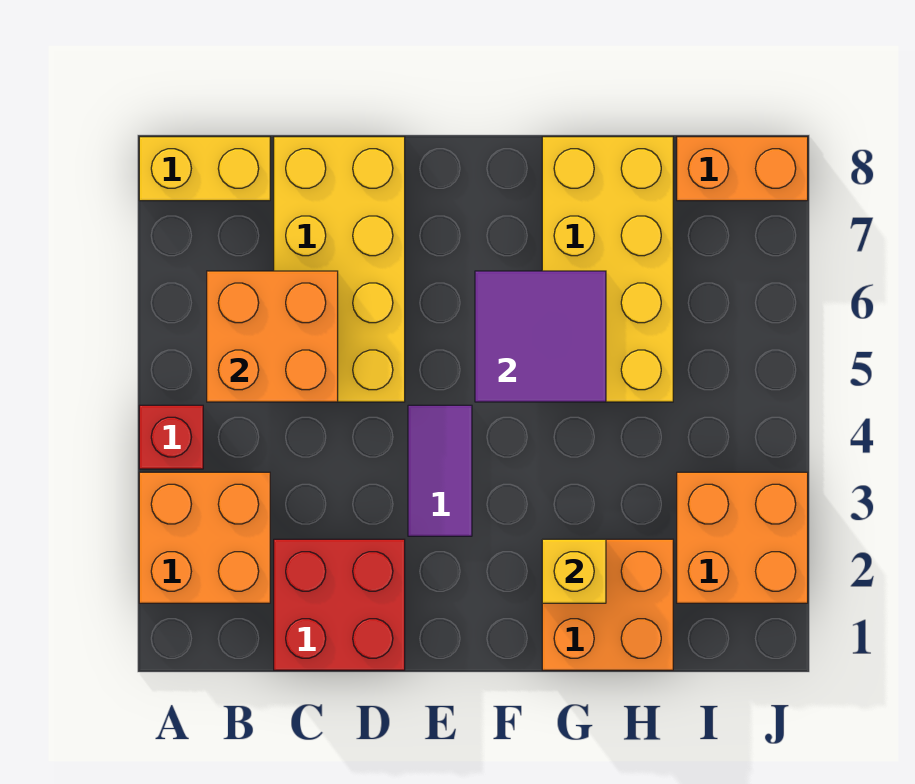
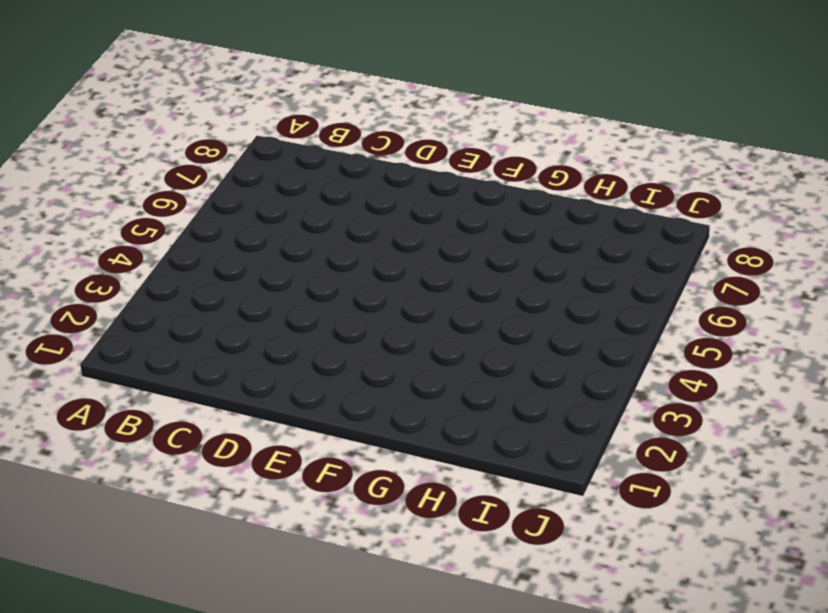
none -> orange 2x2 brick [139,472,270,603]
none -> red 1x1 brick [139,405,203,469]
none -> yellow 1x2 brick [139,137,270,201]

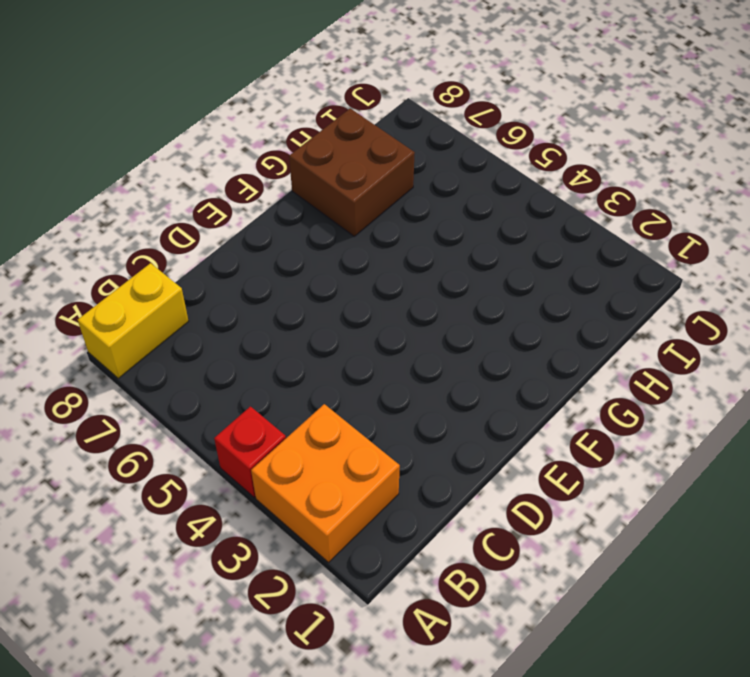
brown 2x2 brick [289,108,415,236] -> yellow 2x4 brick [542,137,673,402]
none -> red 2x2 brick [274,539,405,670]
none -> yellow 2x4 brick [274,137,405,402]
none -> purple 1x2 tile [408,405,472,536]

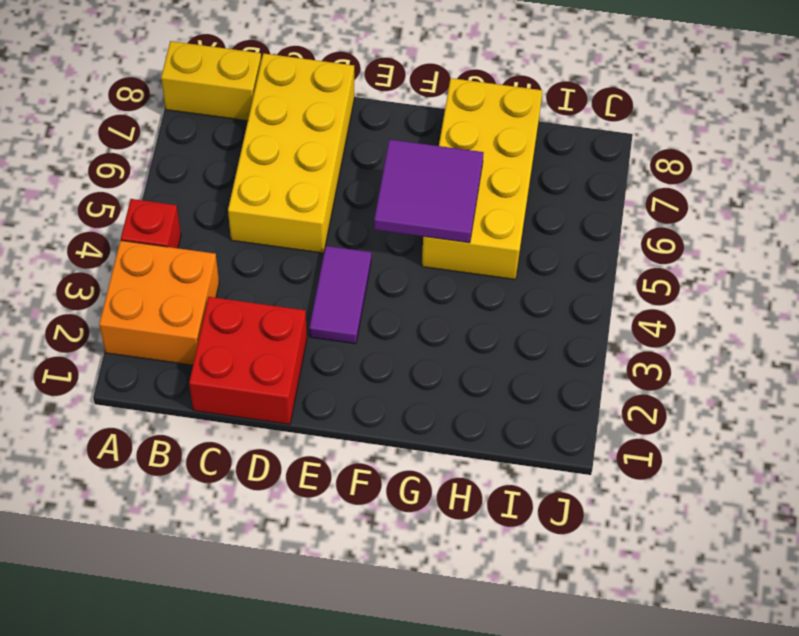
none -> orange 2x2 brick [542,539,673,670]
none -> orange 2x2 brick [677,472,808,603]
none -> orange 1x2 brick [677,137,808,201]

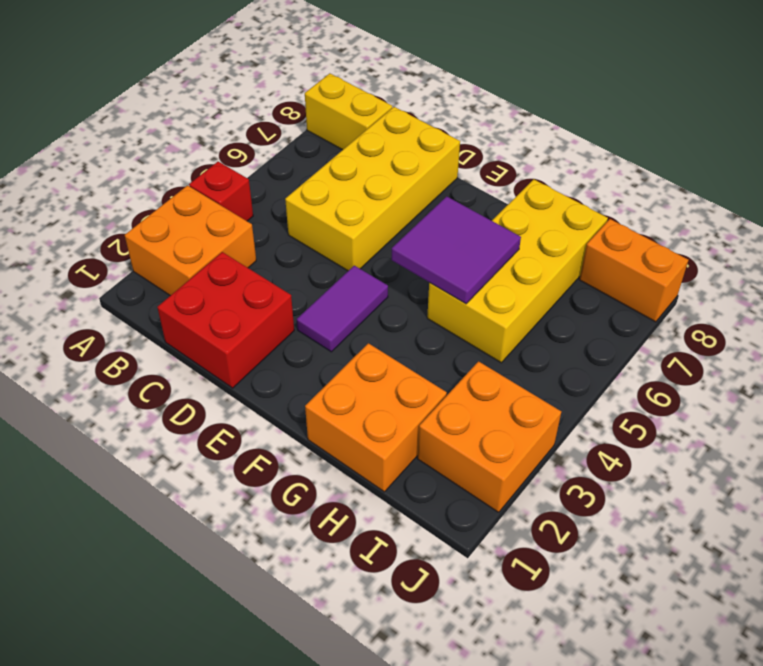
none -> orange 2x2 brick [207,271,338,402]
none -> yellow 1x1 brick [542,539,606,603]

